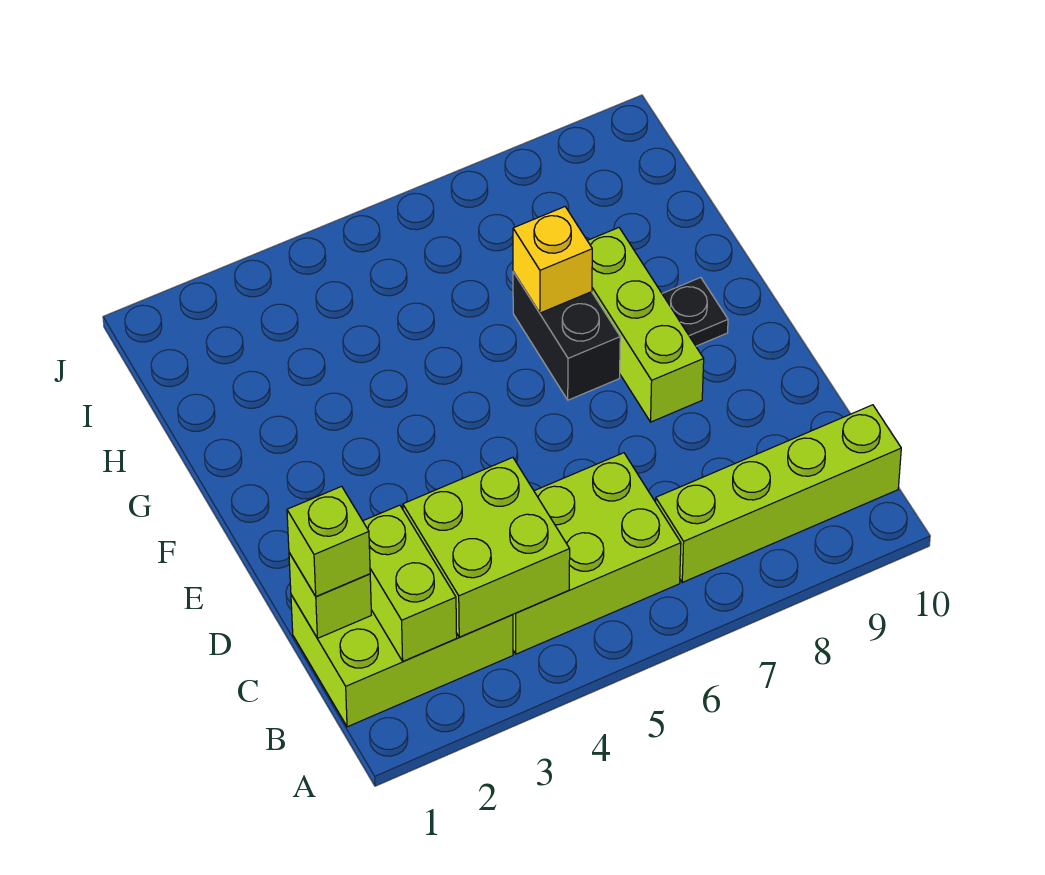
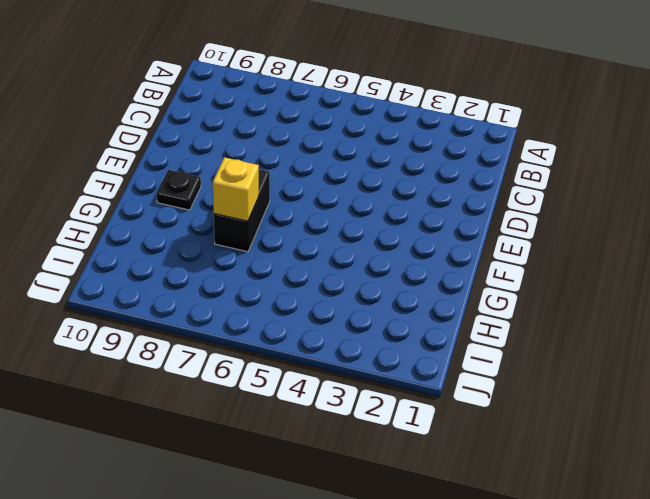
none -> lime 2x3 brick [291,595,513,727]
none -> lime 2x3 brick [513,453,681,654]

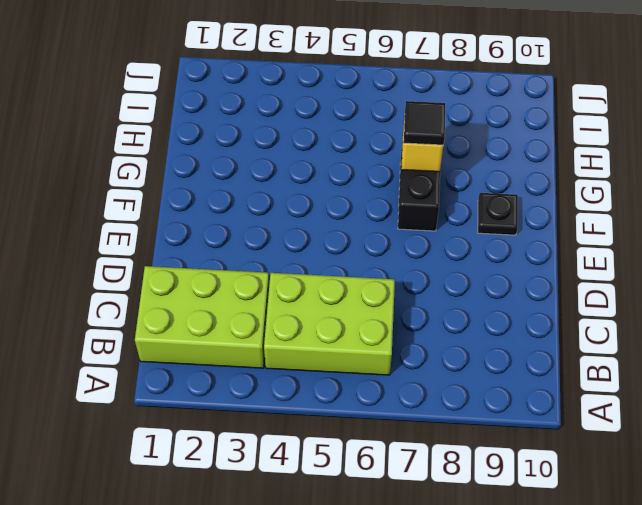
black 1x1 tile [404,101,445,145] -> none
none -> lime 1x4 brick [656,405,901,582]
none -> lime 1x3 brick [587,228,704,422]

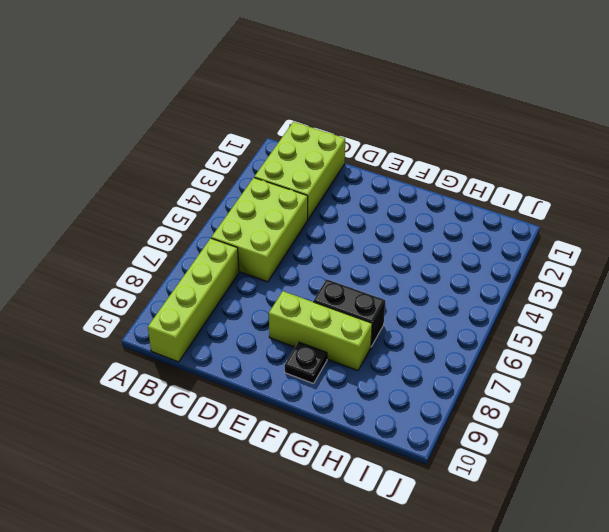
none -> lime 1x2 brick [363,505,457,661]
none -> lime 2x2 brick [403,458,570,637]

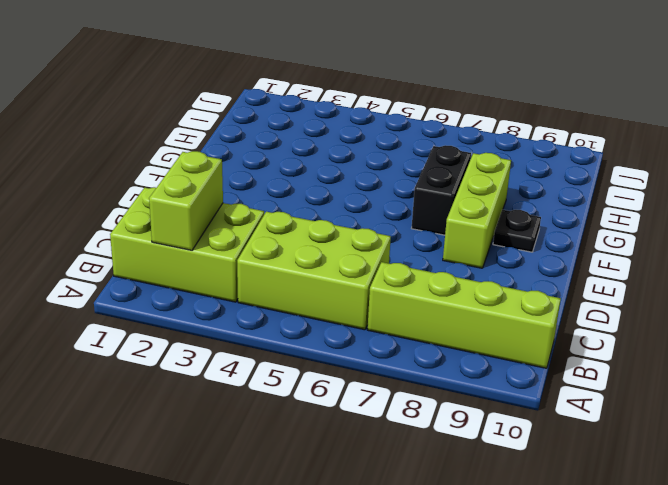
none -> lime 2x2 brick [403,458,570,637]
none -> lime 1x1 brick [289,553,371,638]

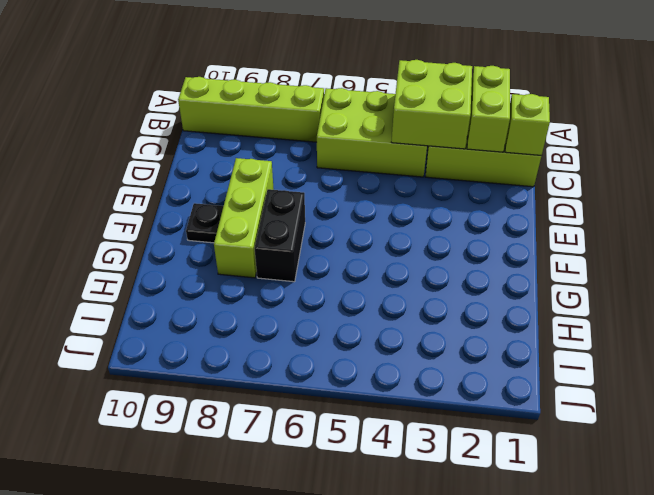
none -> yellow 1x1 brick [513,207,592,313]
none -> lime 1x1 brick [287,486,370,596]

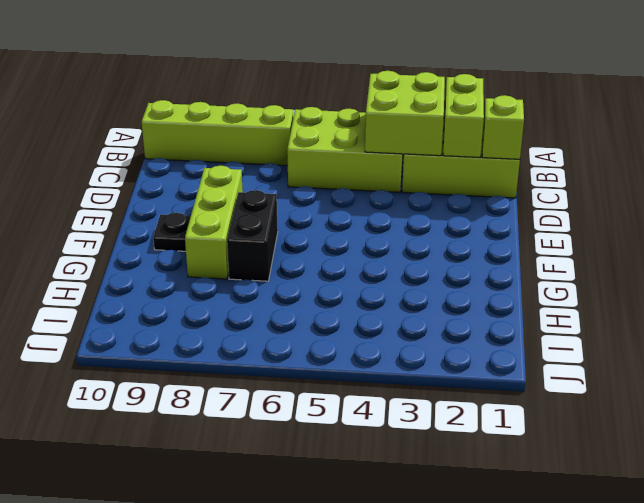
none -> yellow 1x1 brick [513,207,592,313]
none -> lime 1x1 brick [287,486,370,596]

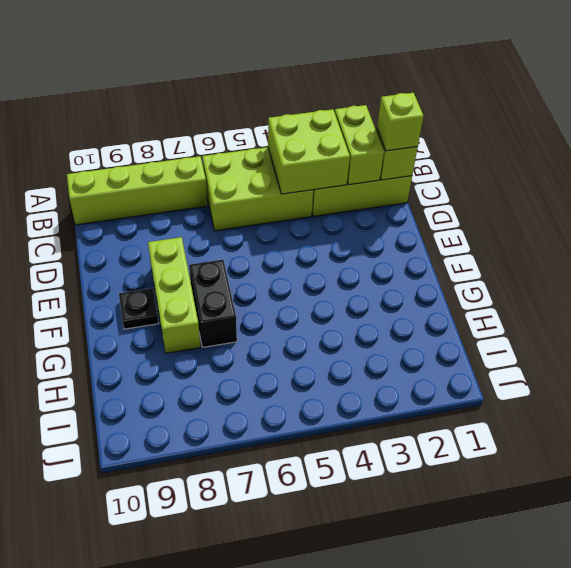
none -> yellow 1x1 brick [513,207,592,313]

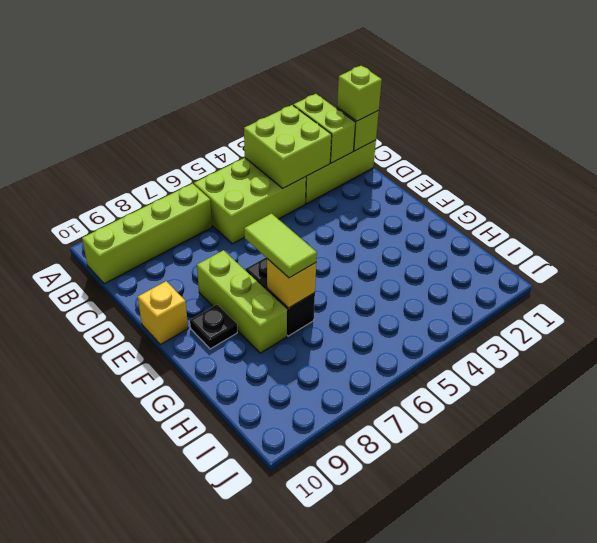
yellow 1x1 brick [138,281,188,344] -> none
lime 1x2 tile [244,214,317,278] -> none

